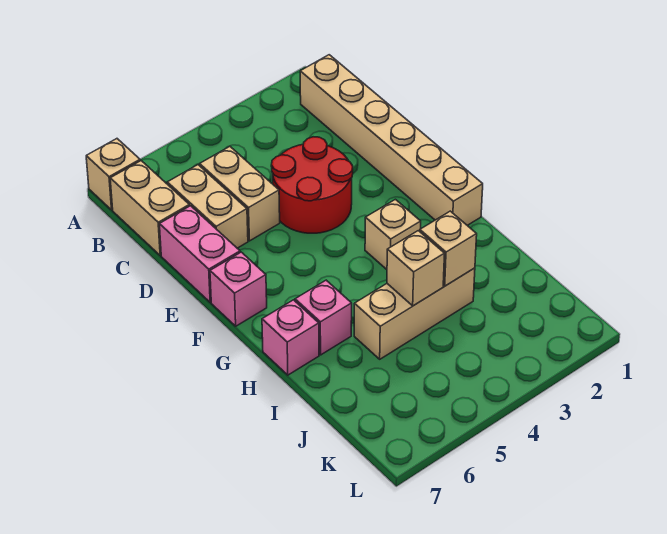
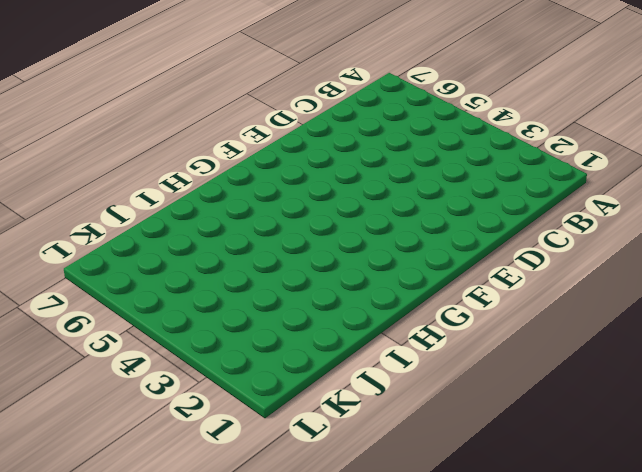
none -> tan 1x1 brick [86,139,140,210]
none -> tan 1x6 brick [300,55,483,225]
none -> tan 1x2 brick [110,161,189,255]

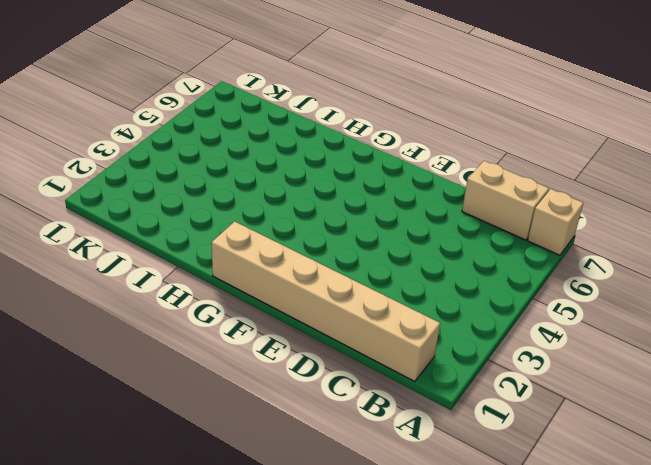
none -> tan 1x2 brick [200,147,280,241]
none -> tan 1x2 brick [167,165,248,248]
none -> red 2x2 round brick [271,137,353,233]

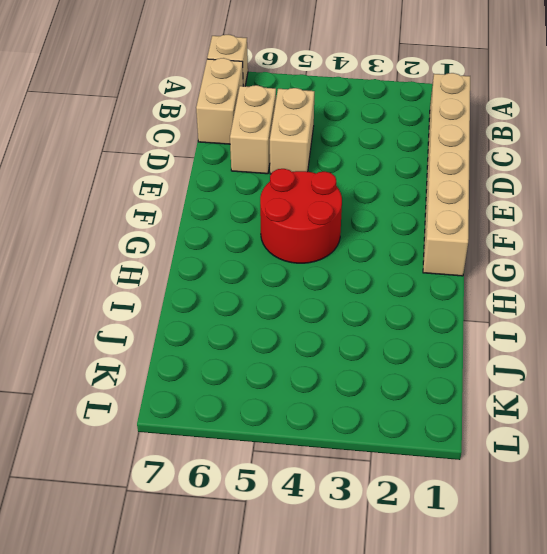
red 2x2 round brick [260,169,342,263] -> red 2x2 round brick moved to [271,137,353,233]
none -> pink 1x2 brick [159,206,240,302]
none -> pink 1x1 brick [210,252,267,326]
none -> tan 1x1 brick [365,199,421,269]

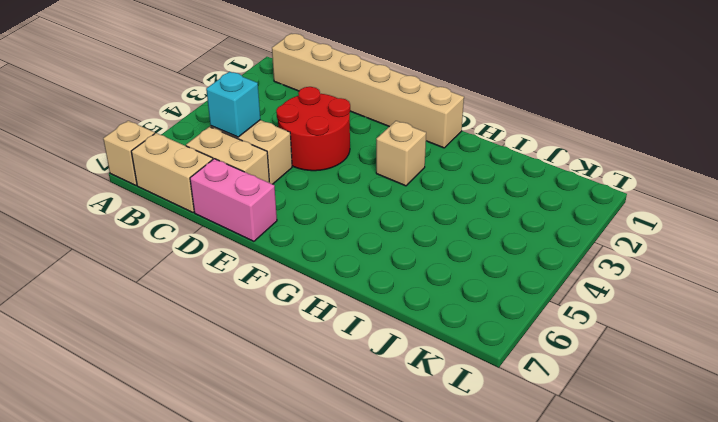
cyan 1x1 brick [206,72,260,137] -> none
none -> pink 1x1 brick [210,252,267,326]
none -> pink 1x1 brick [295,280,352,355]
none -> pink 1x1 brick [262,300,319,375]

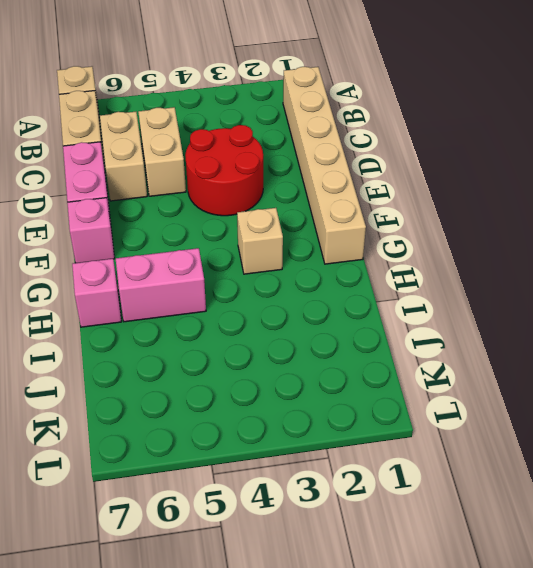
pink 1x2 brick [116,248,206,322] -> pink 1x1 brick [295,280,352,355]
none -> tan 1x3 brick [354,268,475,359]
none -> tan 1x1 brick [420,211,477,286]
none -> tan 1x1 brick [387,231,445,306]

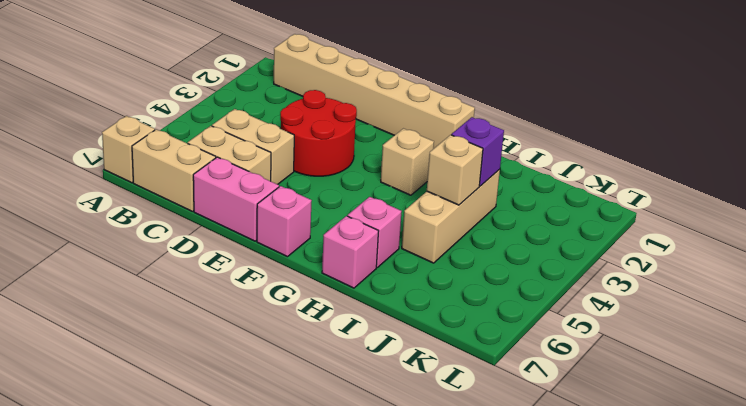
purple 1x1 brick [452,117,504,186] -> tan 1x1 brick [420,211,477,286]

